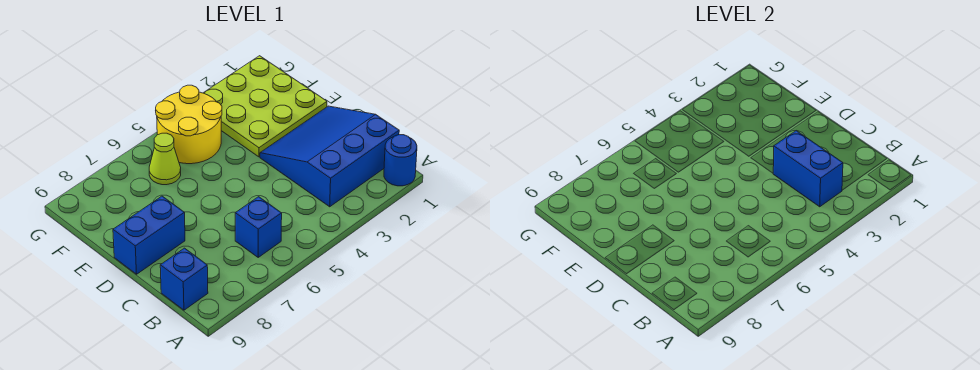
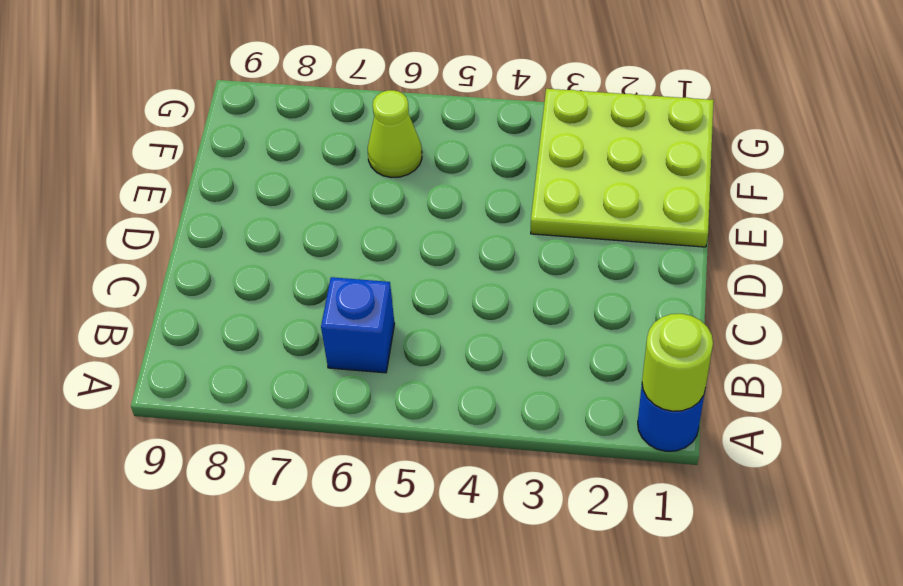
lime 1x1 round brick [642,314,713,411] -> none
none -> blue 3x3 slope [260,106,399,207]
none -> blue 1x1 brick [160,248,208,310]

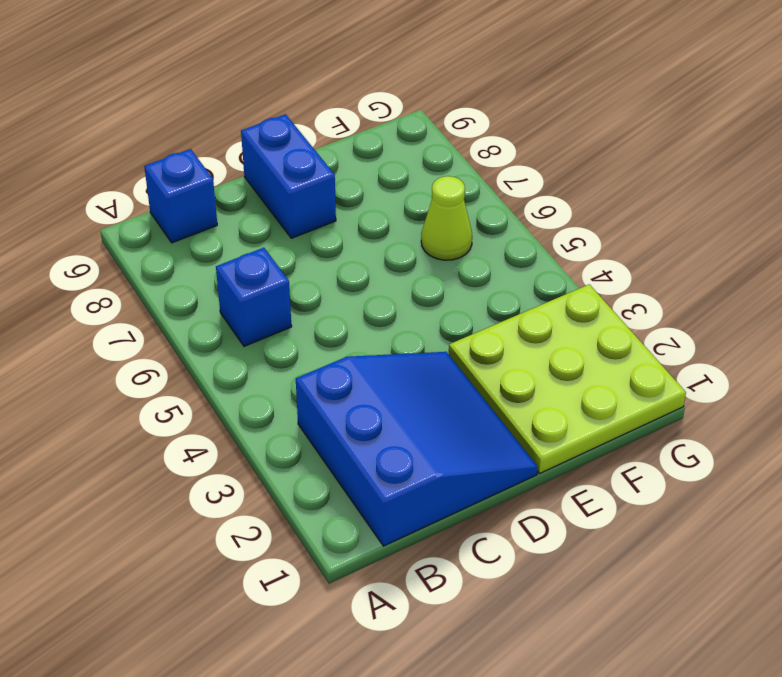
none -> blue 1x1 round brick [384,135,417,186]
none -> yellow 2x2 round brick [156,85,222,164]

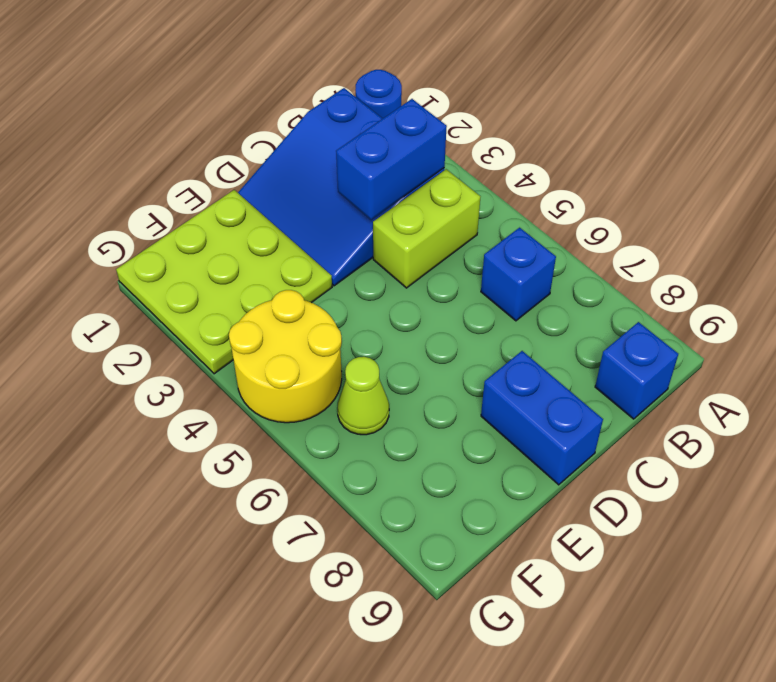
lime 1x2 brick [373,169,480,288] -> none

